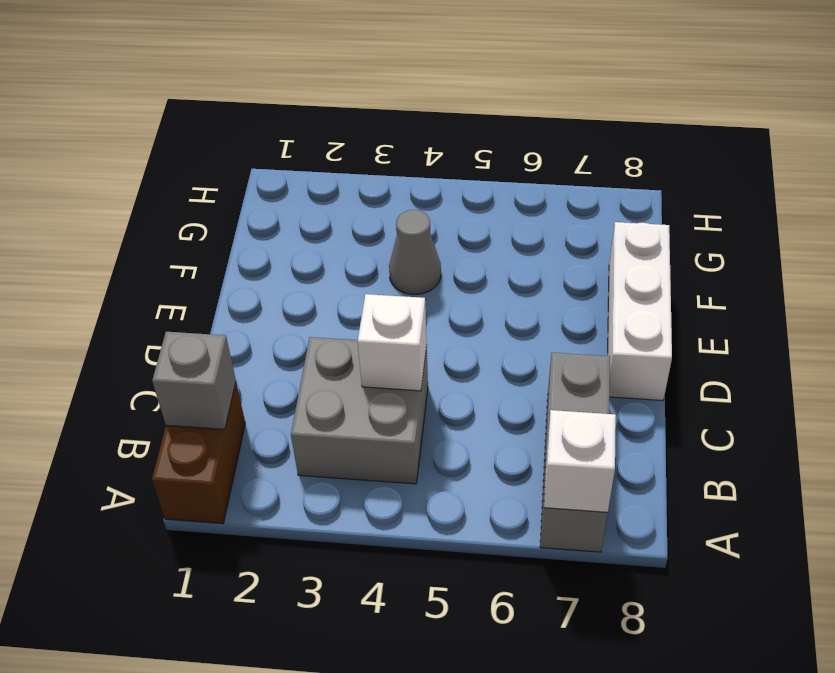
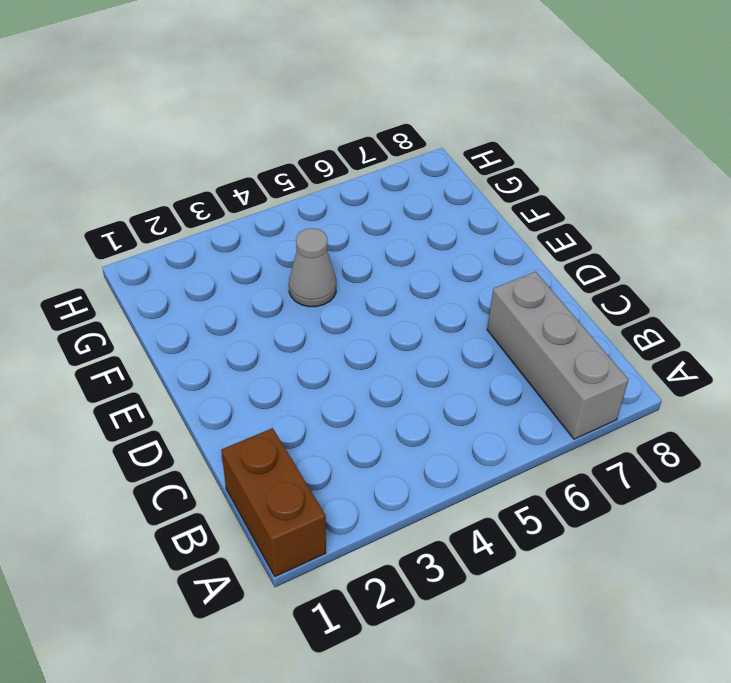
none -> grey 2x2 brick [291,337,428,484]
none -> white 1x3 brick [608,222,672,400]

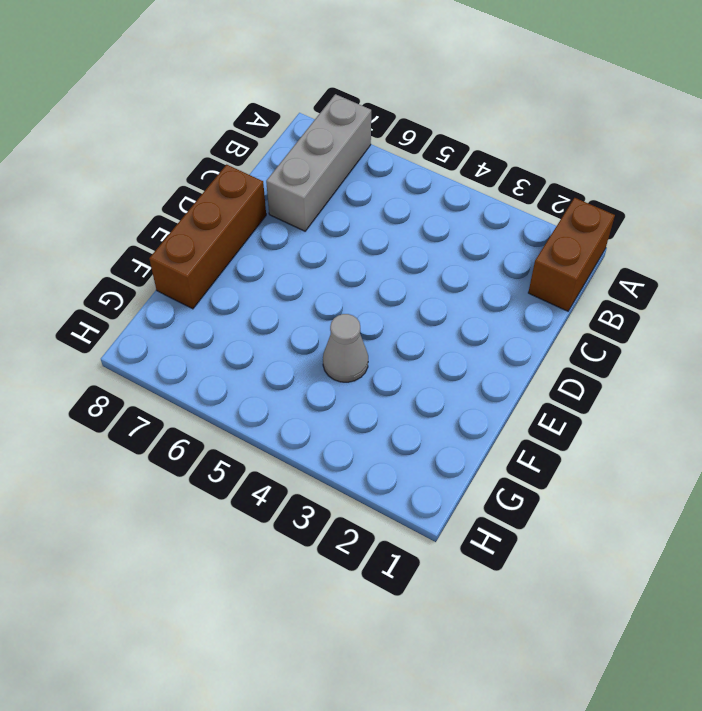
brown 1x3 brick [149,165,266,309] -> white 1x3 brick [608,222,672,400]
none -> grey 2x2 brick [291,337,428,484]
none -> white 1x1 brick [544,410,616,513]

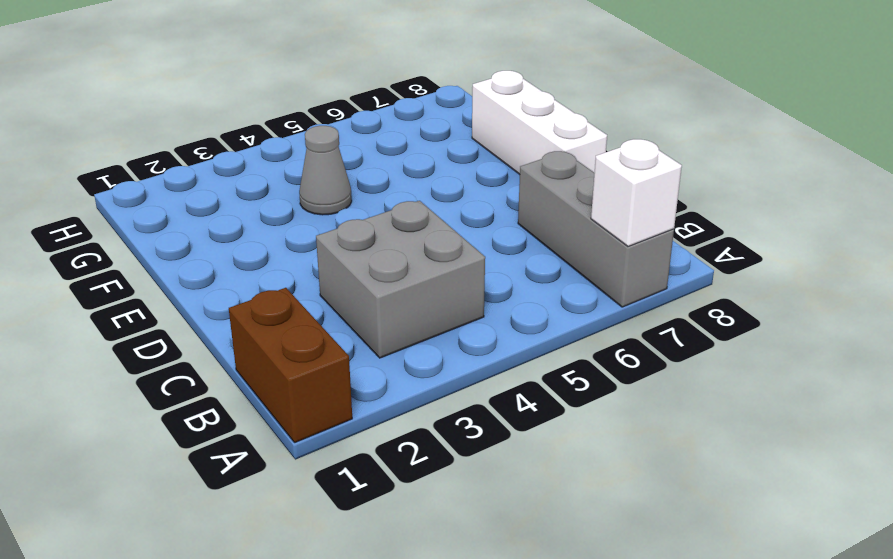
none -> grey 1x1 brick [152,332,236,429]
none -> white 1x1 brick [358,294,427,391]

